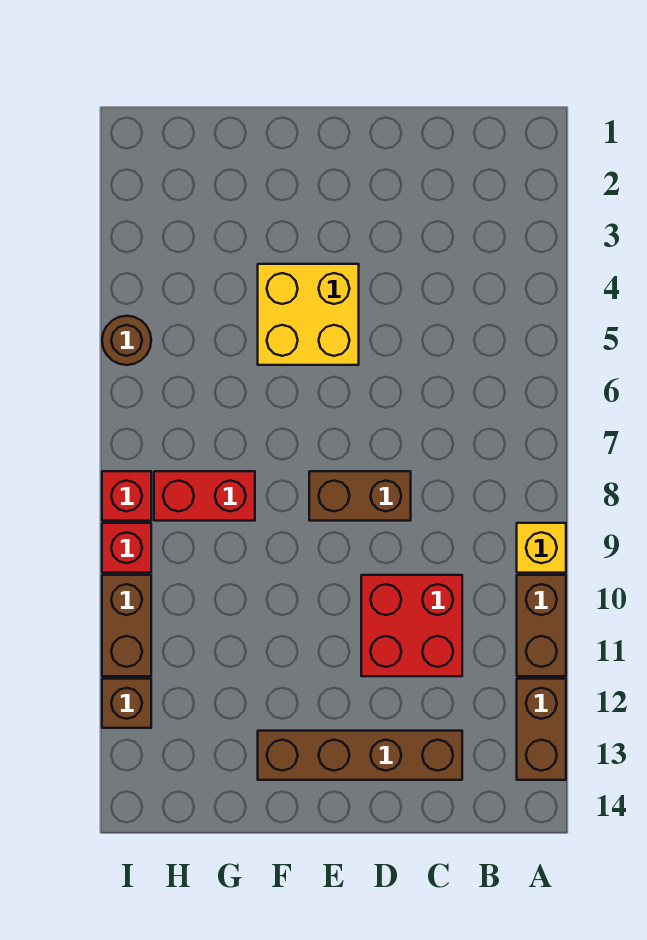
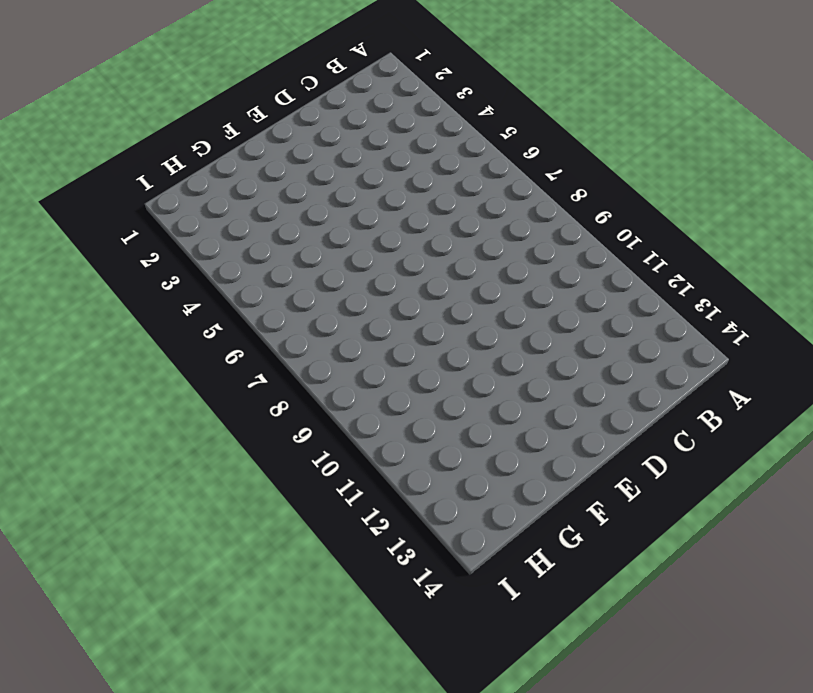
none -> yellow 1x1 brick [517,523,566,573]
none -> brown 1x2 brick [517,575,566,676]
none -> brown 1x2 brick [517,679,566,780]

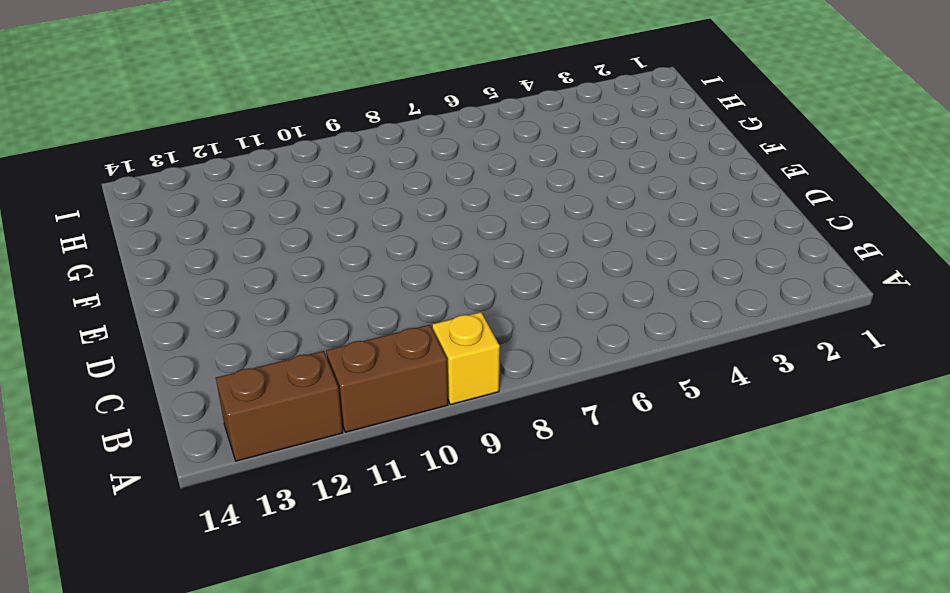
none -> red 2x2 brick [361,575,462,676]
none -> brown 1x4 brick [258,731,462,780]
none -> brown 1x2 brick [309,471,411,521]

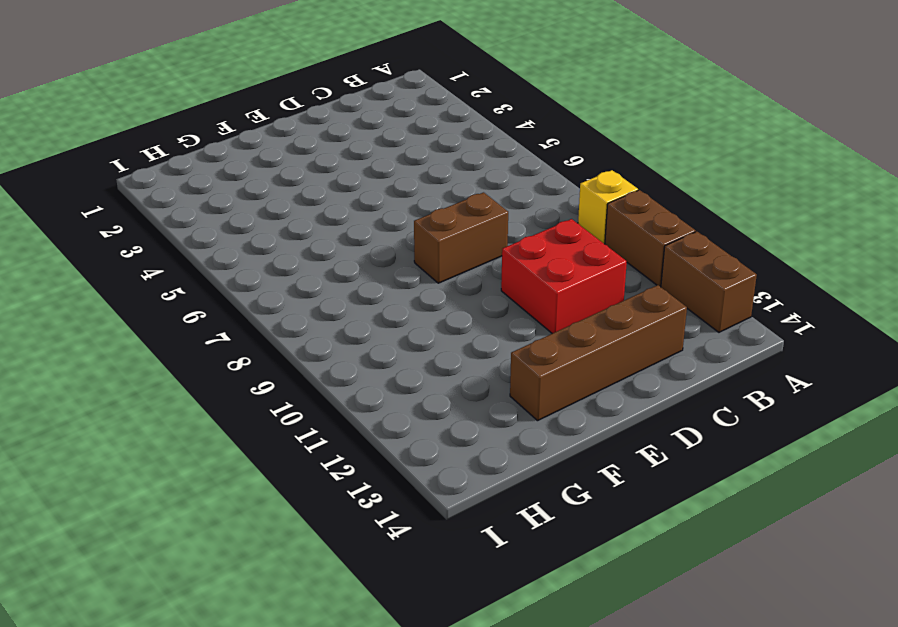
none -> yellow 2x2 brick [258,264,359,365]
none -> red 1x2 brick [154,471,255,521]
none -> brown 1x1 round brick [102,316,151,365]

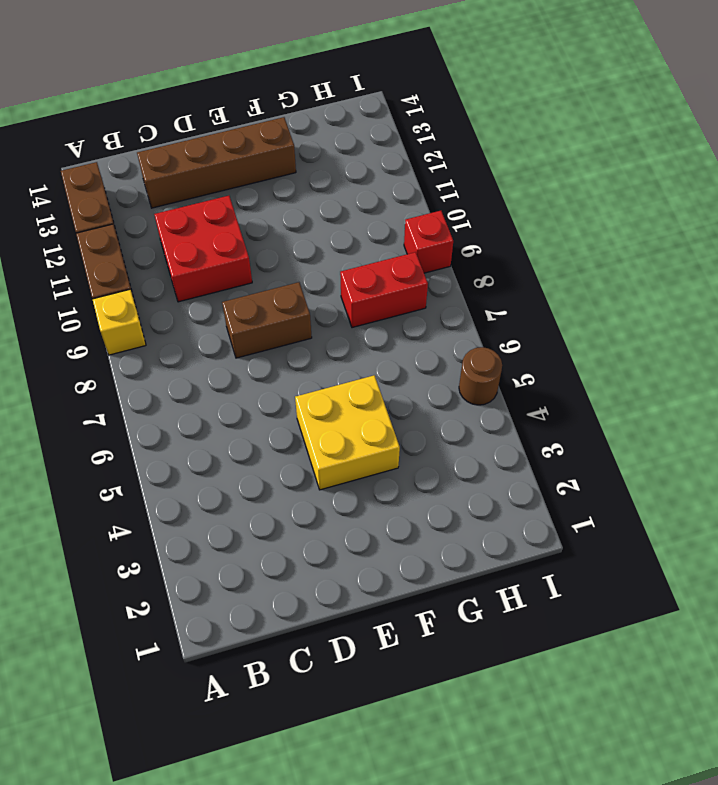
none -> red 1x1 brick [102,471,151,521]
none -> brown 1x2 brick [102,575,151,676]
none -> brown 1x1 brick [102,679,151,728]

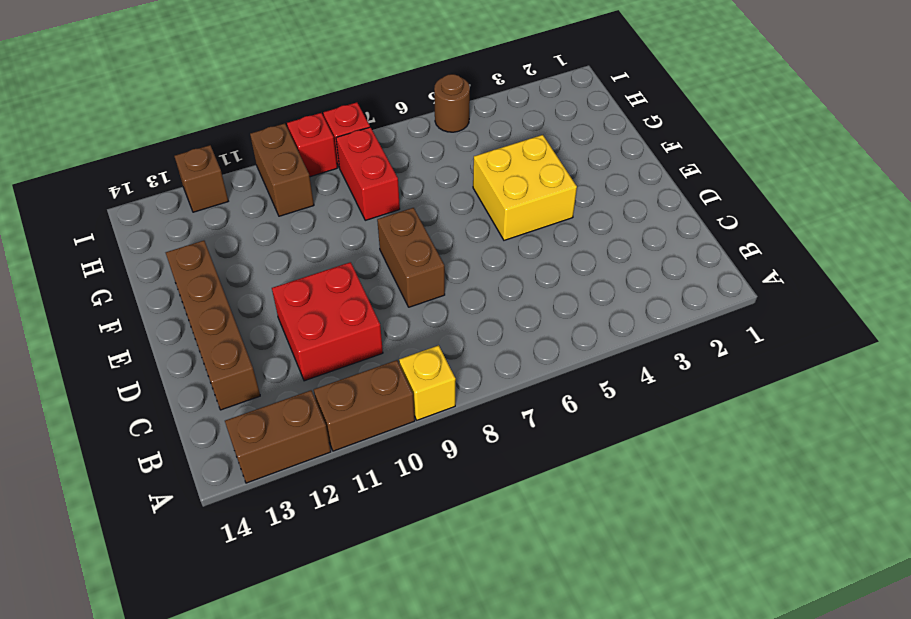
brown 1x2 brick [250,123,314,216] -> brown 1x2 brick turned to [102,575,151,676]

